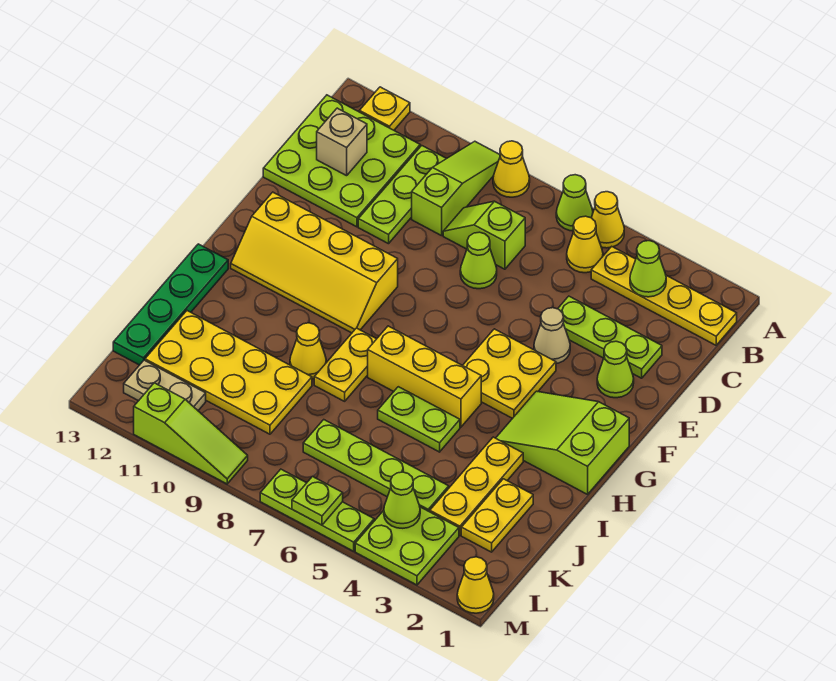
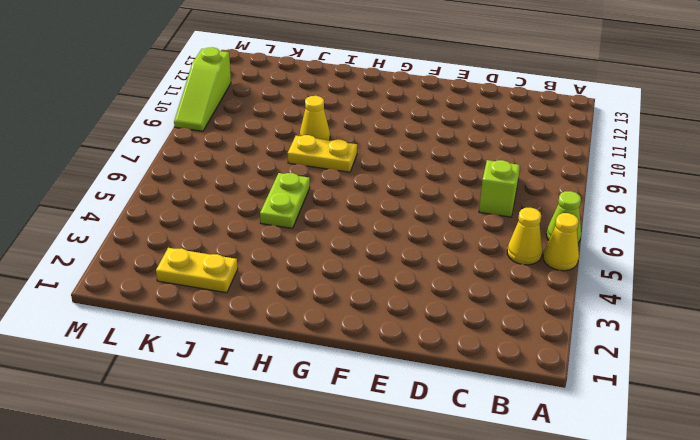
none -> yellow 1x1 cone [493,141,530,197]
none -> lime 1x3 slope [412,141,500,236]
none -> yellow 1x1 plate [359,87,410,130]
none -> yellow 1x4 plate [591,246,737,345]

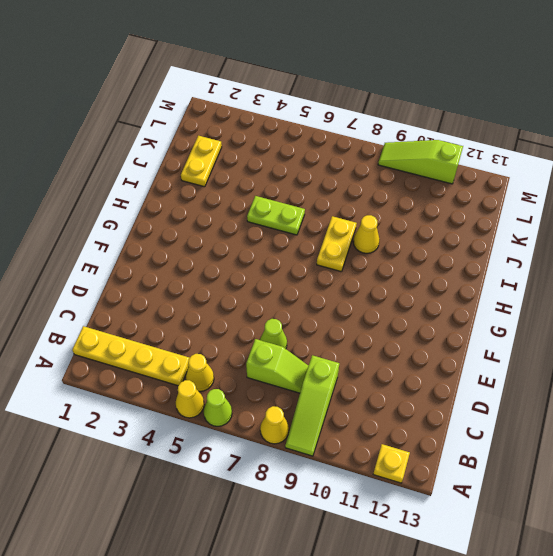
none -> lime 1x3 plate [358,146,447,244]
none -> lime 3x3 plate [263,95,420,227]
none -> lime 1x3 plate [558,296,662,378]
none -> lime 1x1 cone [597,341,634,398]

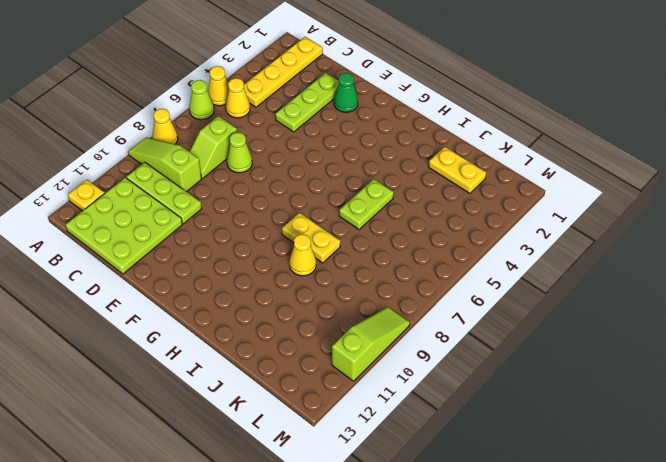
green 1x1 cone [334,73,358,112] -> lime 1x1 cone [597,341,634,398]
none -> tan 1x1 cone [534,308,570,364]
none -> yellow 2x2 plate [463,329,556,419]
none -> yellow 2x4 slope [231,192,398,333]
none -> lime 2x3 slope [496,391,629,494]

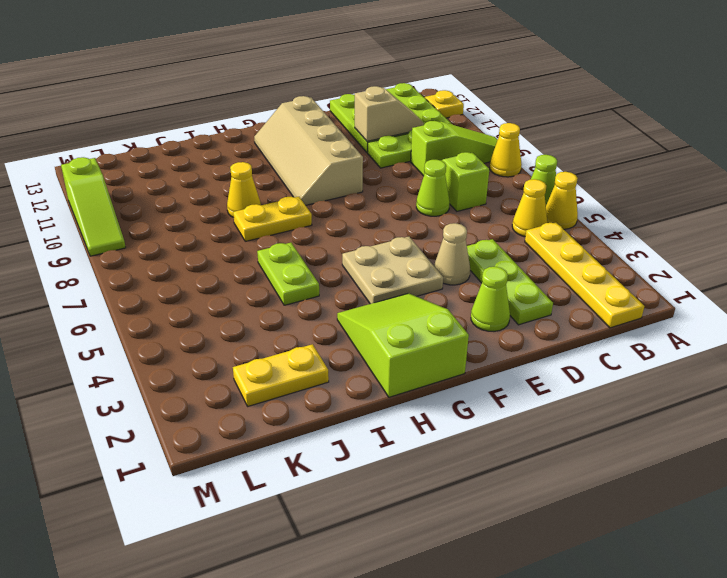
tan 1x2 slope [355,86,424,141] -> none
tan 2x2 plate [342,237,443,304] -> yellow 2x2 plate [463,329,556,419]
tan 2x4 slope [254,96,363,205] -> yellow 2x4 slope [231,192,398,333]
none -> yellow 1x3 brick [368,326,481,427]
none -> green 1x4 plate [113,244,228,365]
none -> yellow 1x3 plate [430,437,523,535]
none -> yellow 2x4 plate [145,311,312,434]

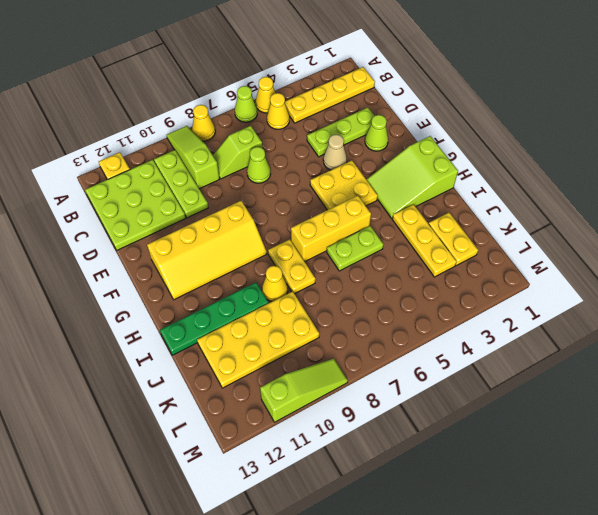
green 1x4 plate [160,283,268,355] -> green 1x4 plate turned to [113,244,228,365]
none -> lime 1x4 plate [303,420,449,512]
none -> lime 2x2 plate [355,507,459,585]
none -> tan 1x2 plate [124,360,206,410]
none -> yellow 1x1 cone [457,557,494,613]

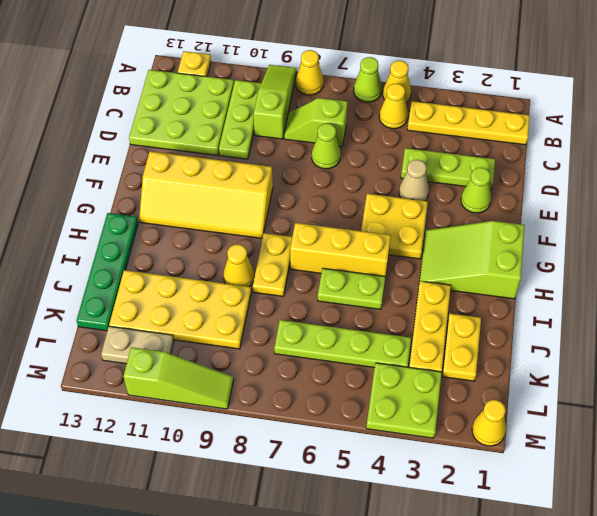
none -> lime 1x3 plate [260,469,374,551]
none -> lime 1x1 cone [630,241,666,297]
none -> tan 1x1 brick [317,108,367,176]
none -> lime 1x1 cone [384,472,420,528]

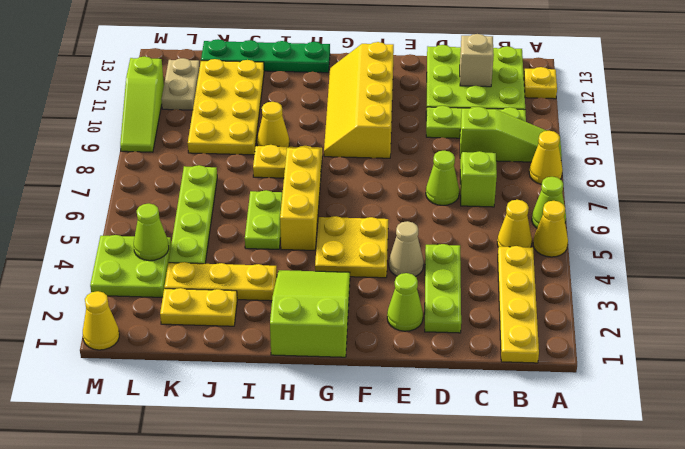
none -> lime 1x3 plate [260,469,374,551]
none -> lime 1x1 cone [630,241,666,297]
none -> lime 1x1 plate [292,476,343,525]

